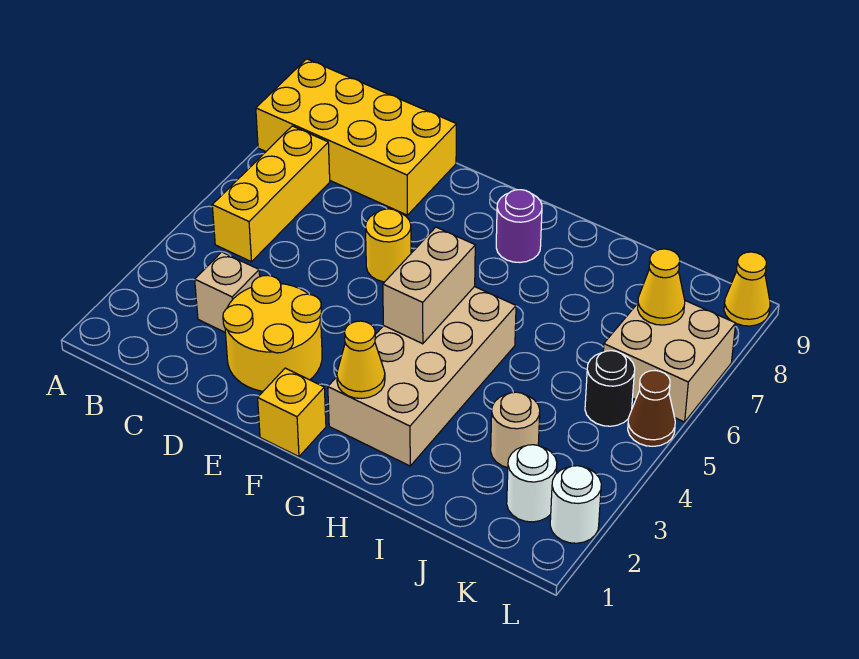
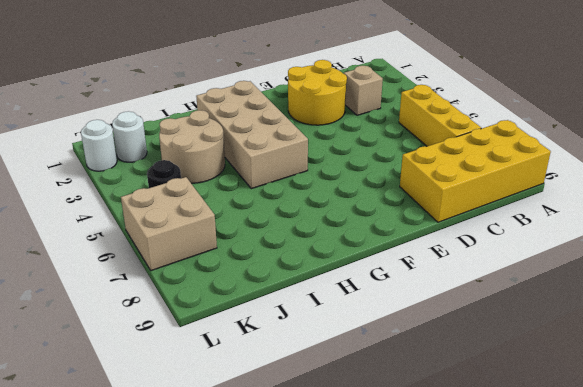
tan 2x2 round brick [159,110,225,183] -> tan 1x1 round brick [491,392,540,468]
none -> yellow 1x1 round brick [366,209,411,282]
none -> yellow 1x1 brick [258,368,326,457]
none -> purple 1x1 round brick [496,190,542,262]

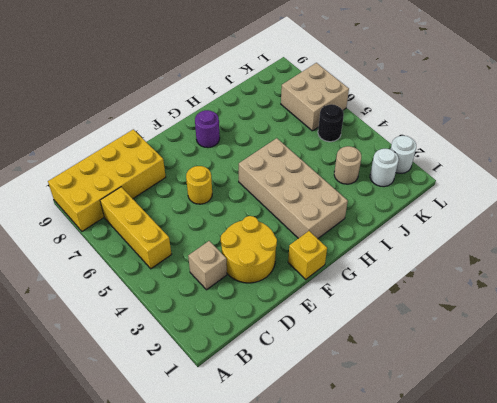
none -> brown 1x1 cone [628,371,675,446]
none -> yellow 1x1 cone [724,252,770,326]
none -> yellow 1x1 cone [337,321,385,398]

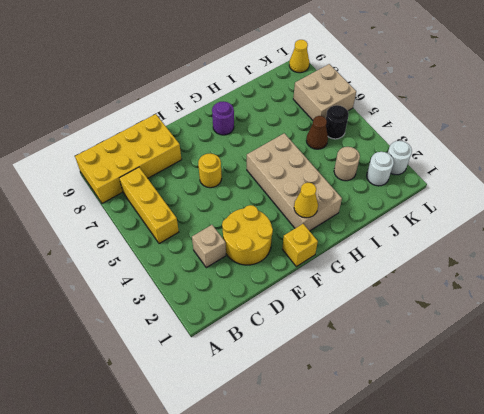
brown 1x1 cone [306,116,328,149] -> brown 1x1 cone moved to [628,371,675,446]
none -> tan 1x2 brick [383,227,475,344]
none -> yellow 1x1 cone [638,249,685,325]

